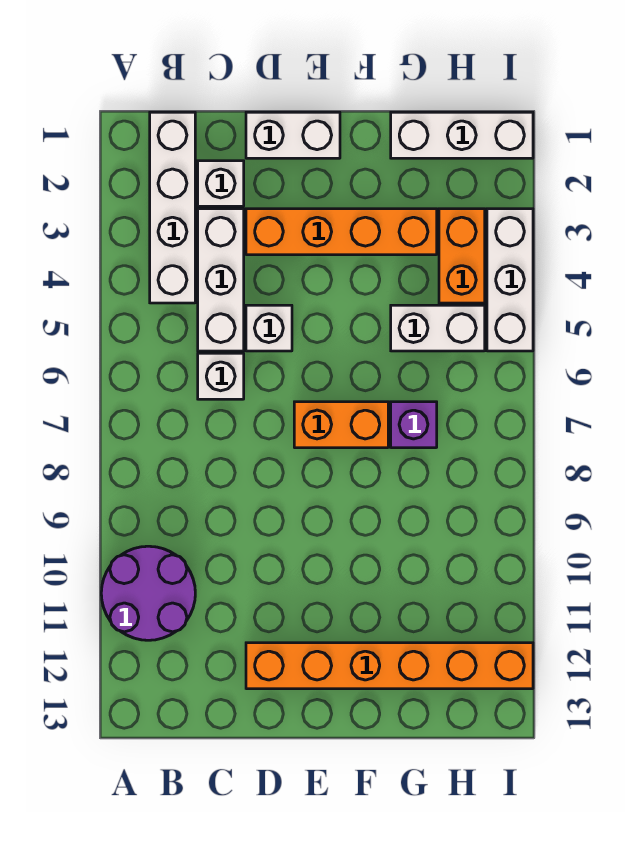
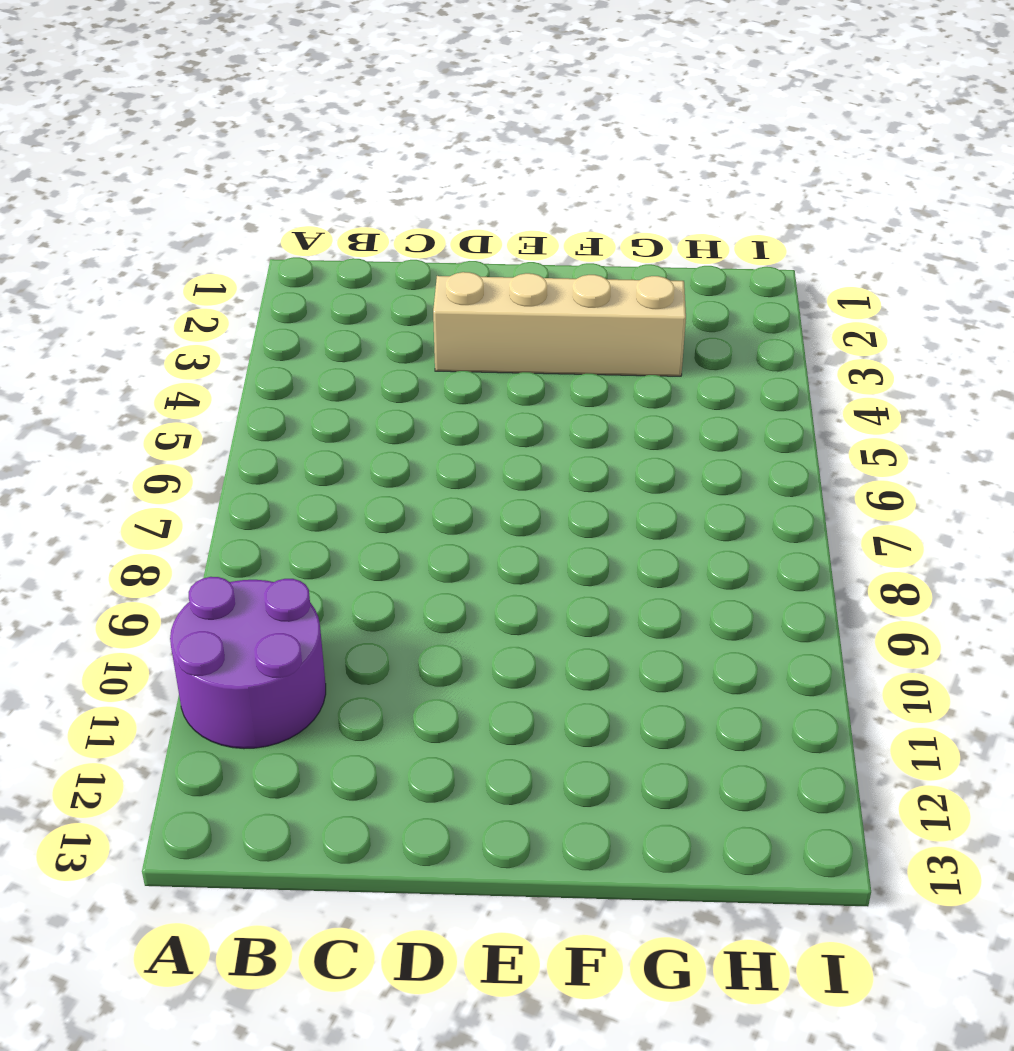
tan 1x4 brick [433,272,686,376] -> orange 1x4 brick [246,209,437,255]
none -> white 1x4 brick [150,112,195,303]
none -> white 1x1 brick [198,161,244,206]
none -> white 1x3 brick [198,209,244,351]

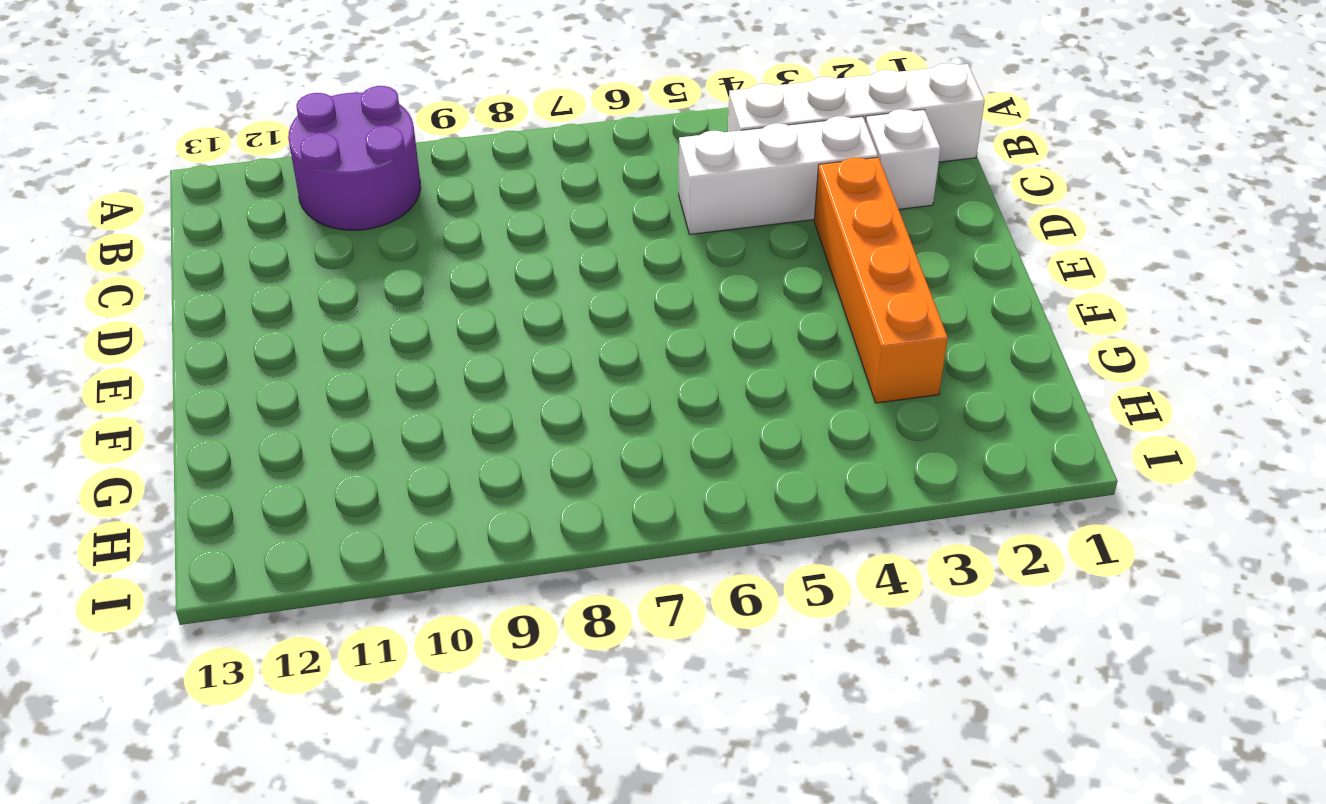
none -> white 1x1 brick [198,353,244,399]
none -> white 1x2 brick [246,112,340,158]
none -> white 1x1 brick [246,305,292,351]

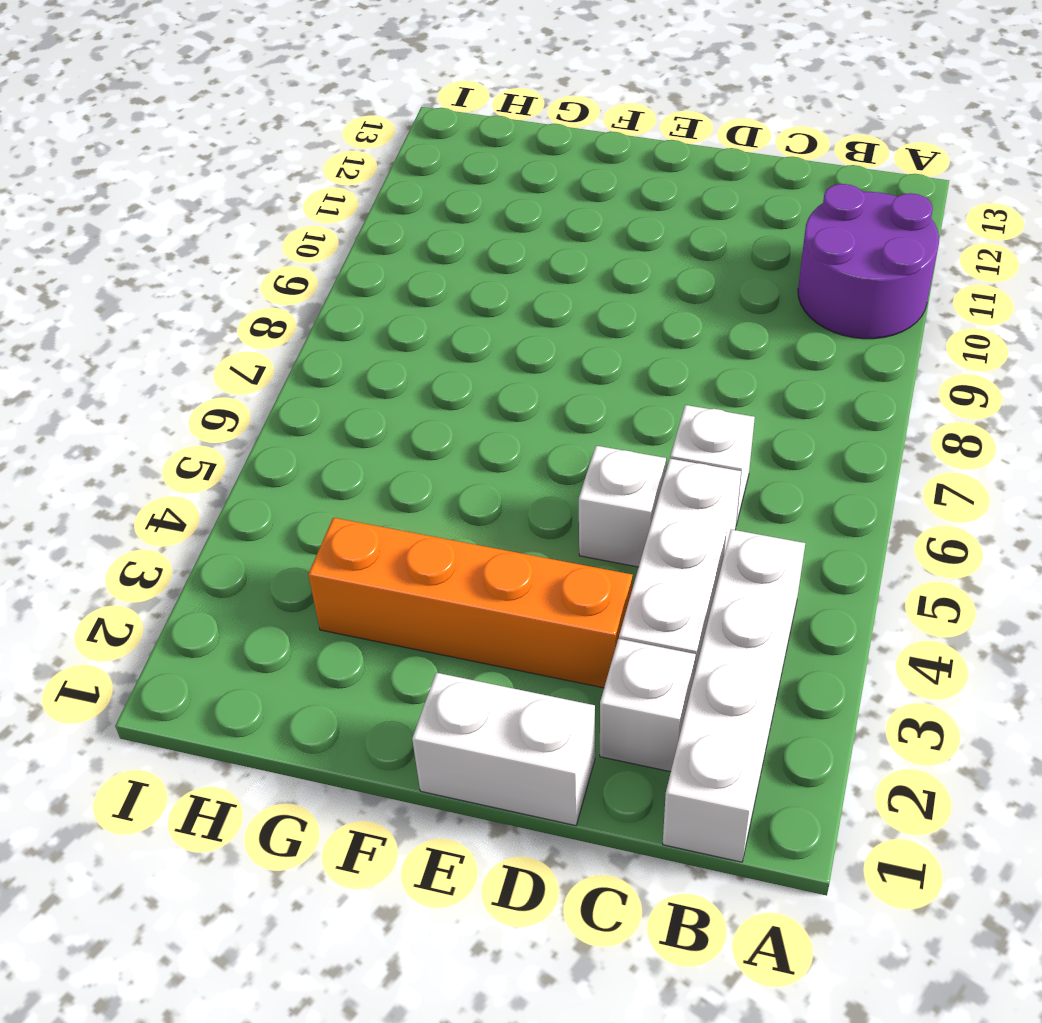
none -> orange 1x6 brick [246,643,533,689]
none -> orange 1x2 brick [294,402,388,448]
none -> white 1x3 brick [391,112,533,158]

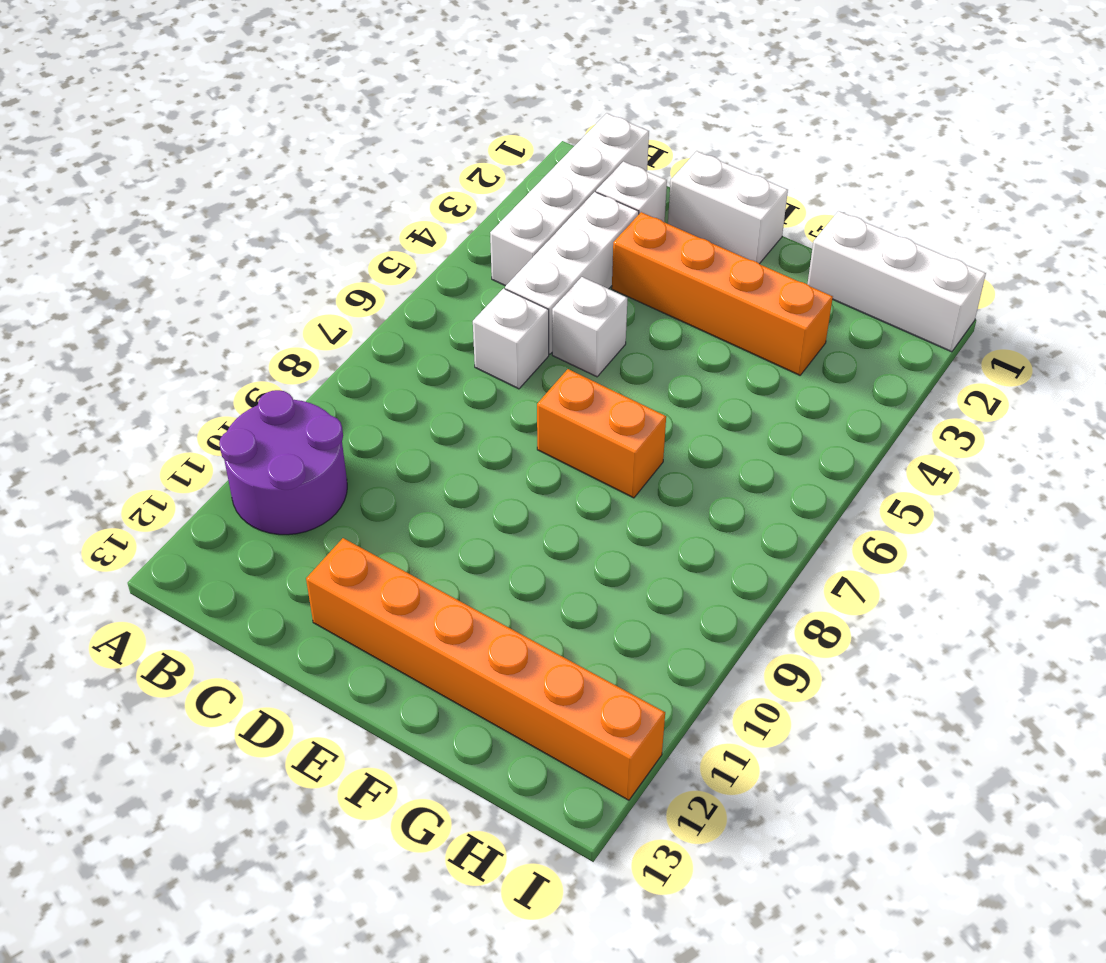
none -> white 1x2 brick [391,305,485,351]
none -> purple 1x1 brick [391,402,437,448]
none -> orange 1x2 brick [439,209,485,303]

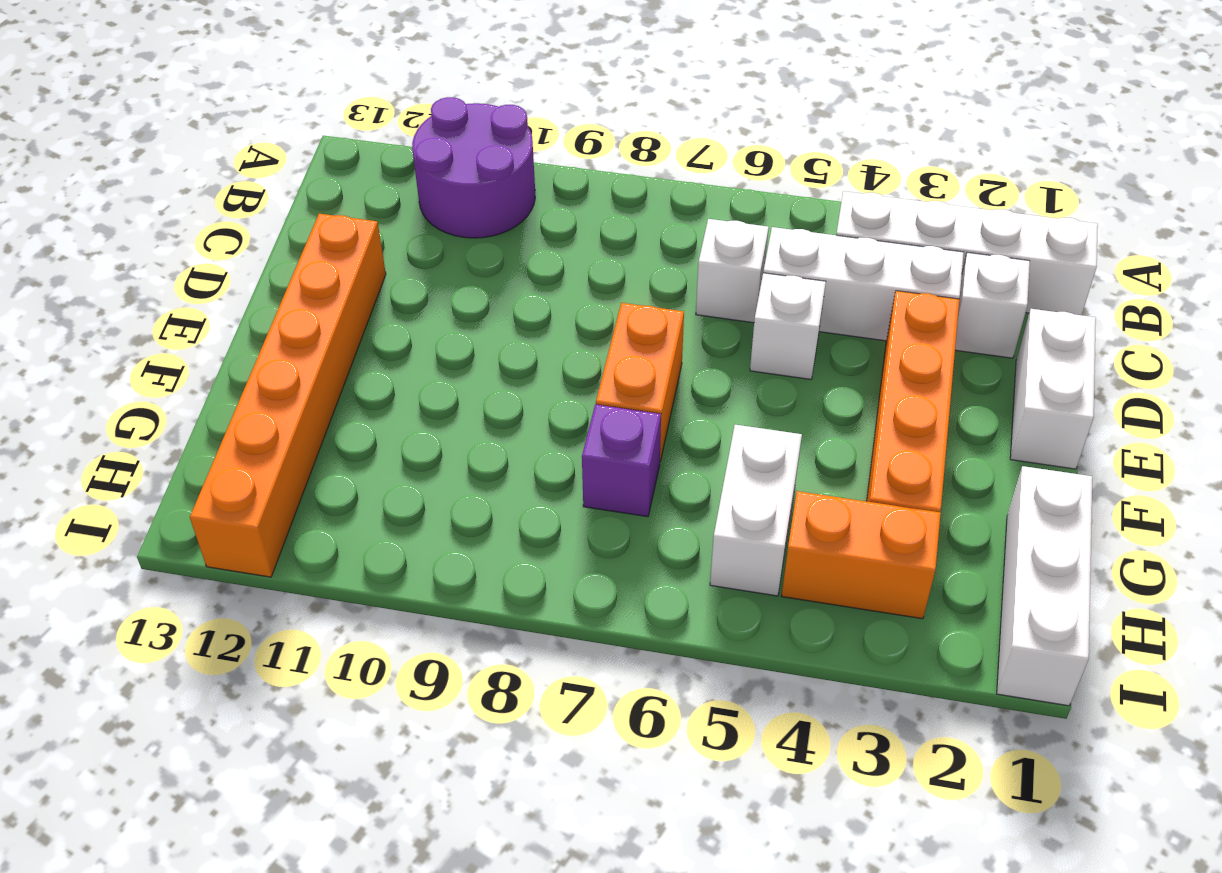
none -> white 1x3 brick [487,209,533,351]

